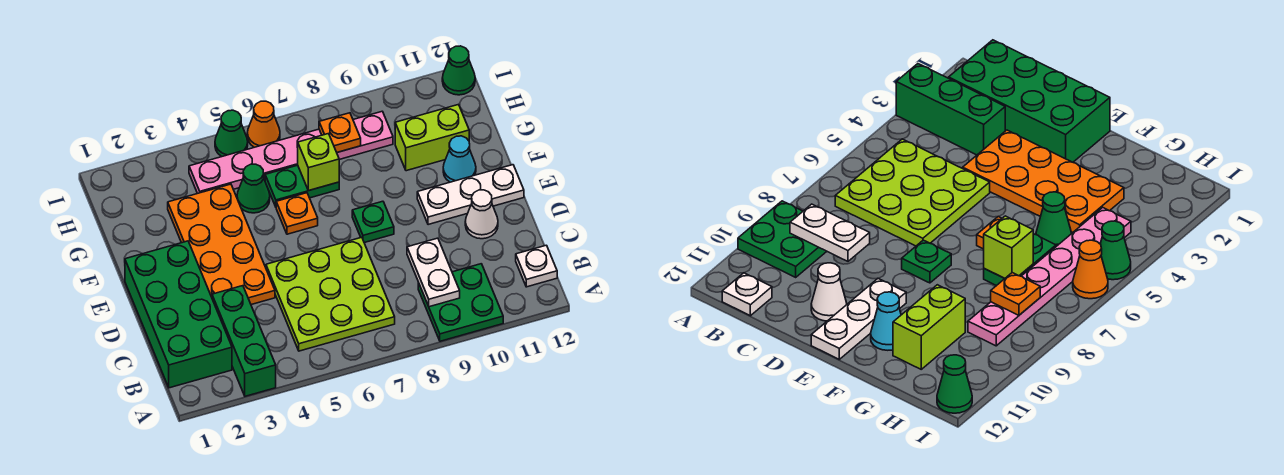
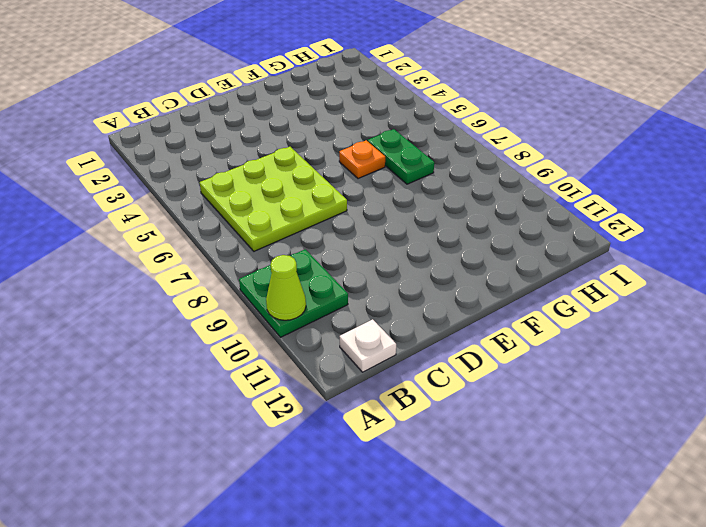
lime 1x1 cone [266,255,306,320] -> none
none -> green 1x3 brick [212,286,276,396]
none -> green 2x4 brick [125,241,232,388]
none -> orange 2x4 plate [168,184,275,305]

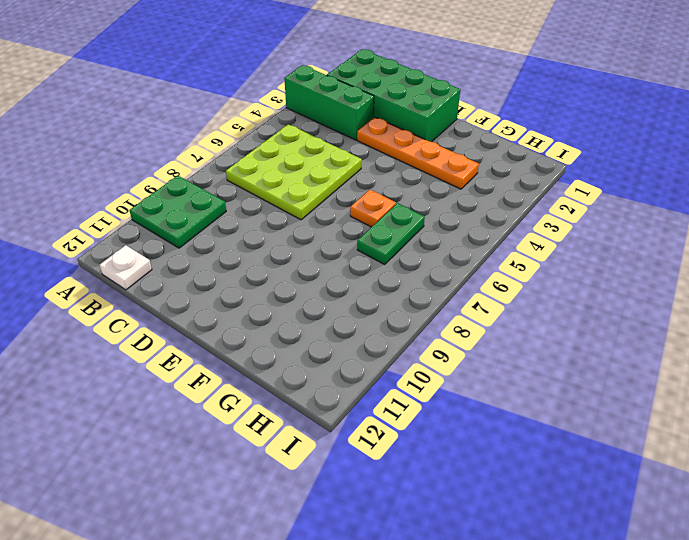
orange 1x4 plate [357,117,479,189] -> orange 2x4 plate [168,184,275,305]
none -> white 1x1 cone [465,190,498,239]
none -> green 1x1 plate [352,201,394,243]
none -> white 1x3 plate [417,165,524,225]

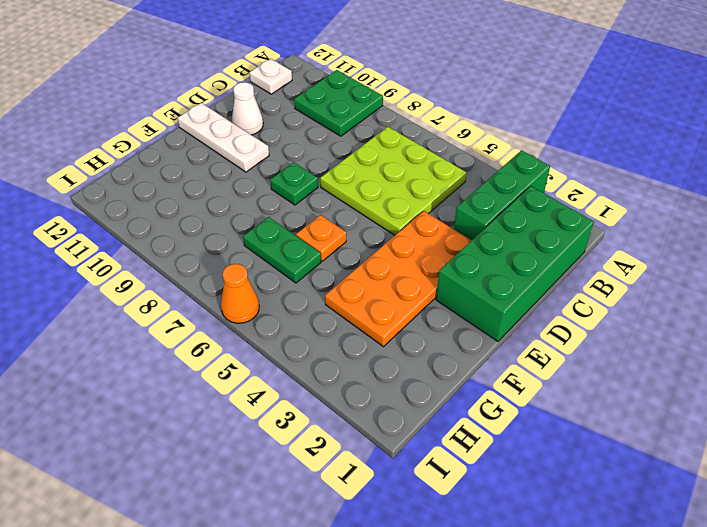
none -> cyan 1x1 cone [443,136,476,182]
none -> green 1x1 cone [237,164,270,213]
none -> lime 1x2 brick [395,105,469,171]

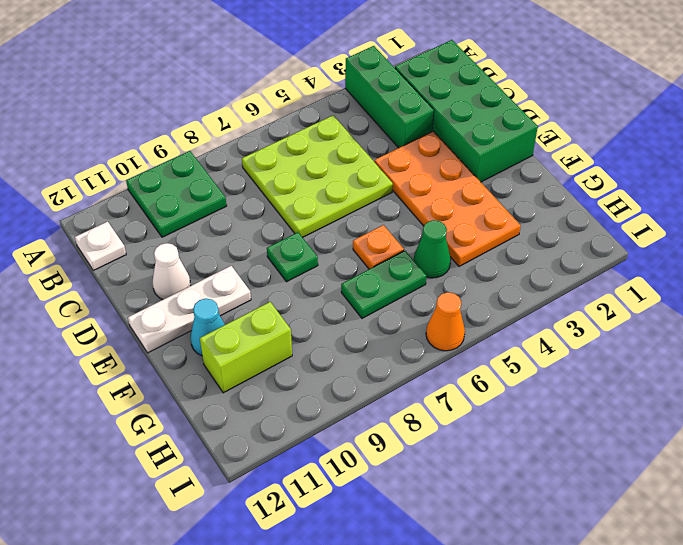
none -> pink 1x6 plate [189,111,393,193]
none -> green 1x1 cone [215,110,248,157]
none -> green 1x1 cone [442,46,475,95]

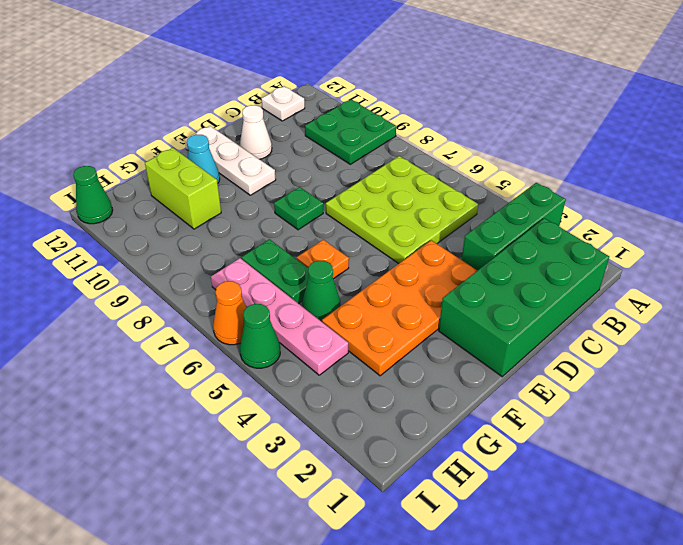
pink 1x4 plate [211,258,348,375] -> pink 1x6 plate [189,111,393,193]
none -> white 1x2 plate [407,238,460,307]
none -> lime 1x1 brick [297,134,339,191]
none -> orange 1x1 plate [319,113,361,152]

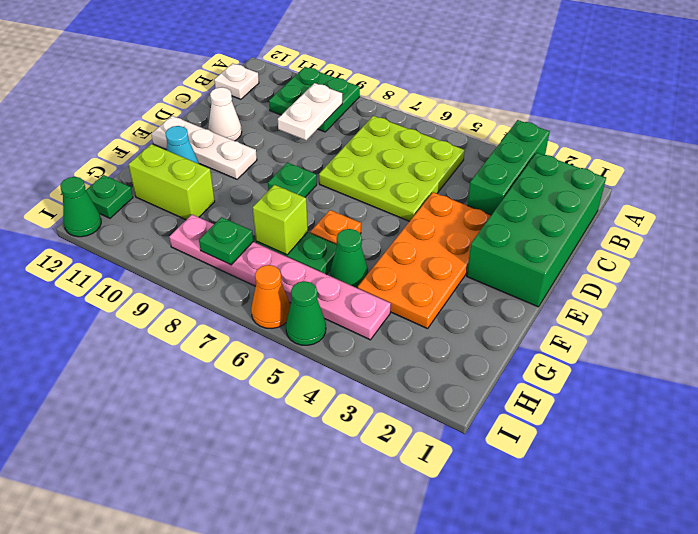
green 1x1 plate [199,217,253,265] -> orange 1x1 plate [319,113,361,152]
green 1x1 plate [86,175,133,218] -> none

